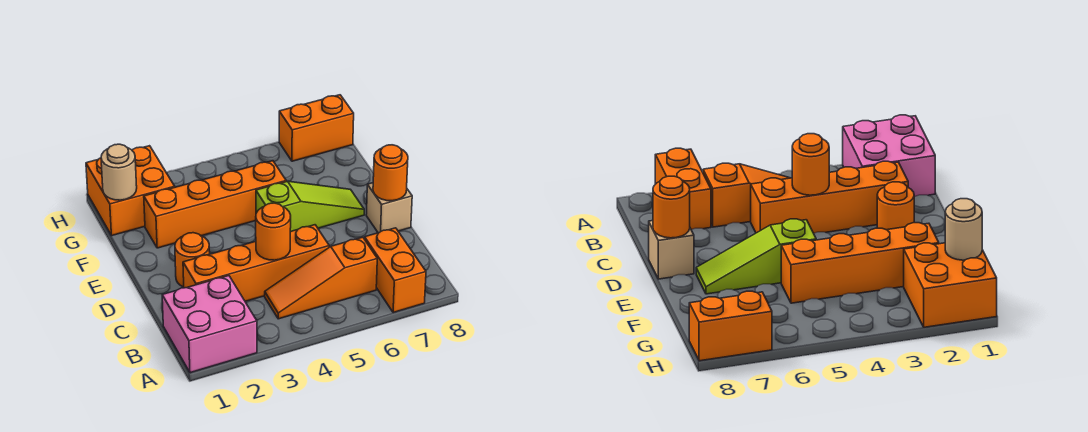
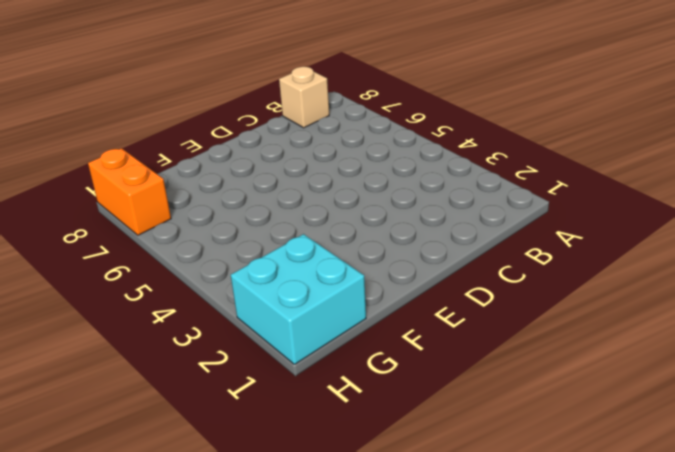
tan 1x1 brick [279,67,329,128] -> tan 1x1 brick moved to [366,183,412,233]
cyan 2x2 brick [231,234,366,364] -> orange 2x2 brick [86,146,175,235]
none -> pink 2x2 brick [162,276,257,373]
none -> orange 1x2 brick [365,228,426,313]
none -> orange 1x3 slope [265,237,377,319]

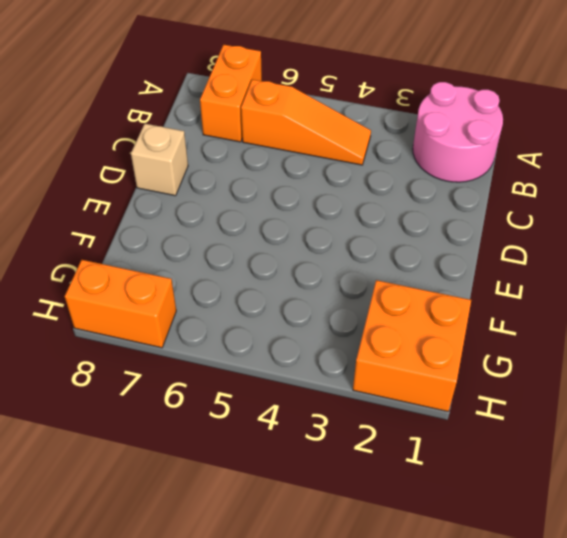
pink 2x2 round brick [413,82,503,182] -> pink 2x2 brick [162,276,257,373]
none -> orange 1x4 brick [183,225,329,301]
none -> orange 1x1 round brick [175,233,210,287]
none -> lime 1x3 slope [256,181,364,232]

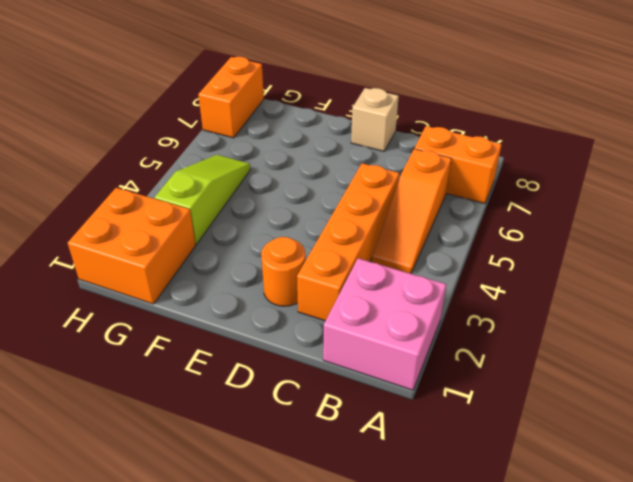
lime 1x3 slope [155,155,250,244] -> lime 1x3 slope moved to [256,181,364,232]
none -> orange 1x4 brick [144,161,286,248]
none -> orange 1x1 round brick [256,203,291,260]
none -> orange 1x1 round brick [373,145,408,201]

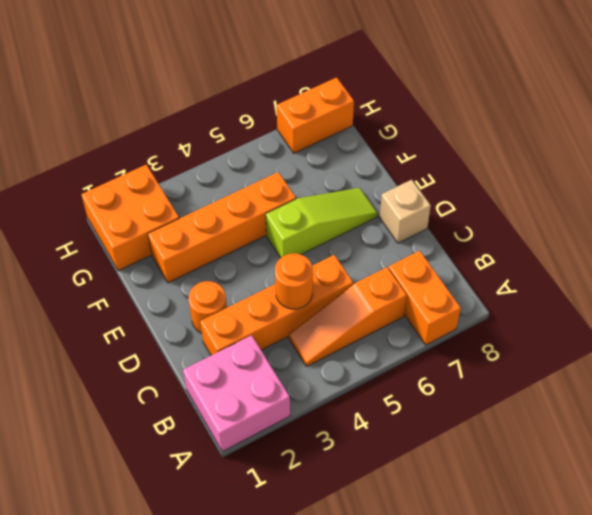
none -> orange 1x1 round brick [373,145,408,201]
none -> tan 1x1 round brick [101,144,137,200]

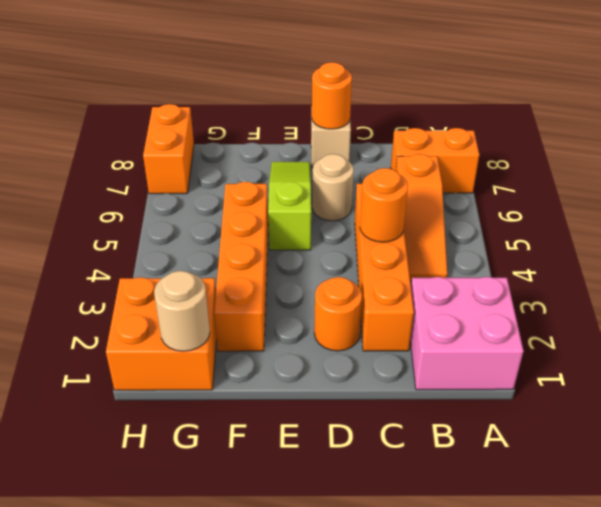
tan 1x1 round brick [312,154,354,221] -> none

